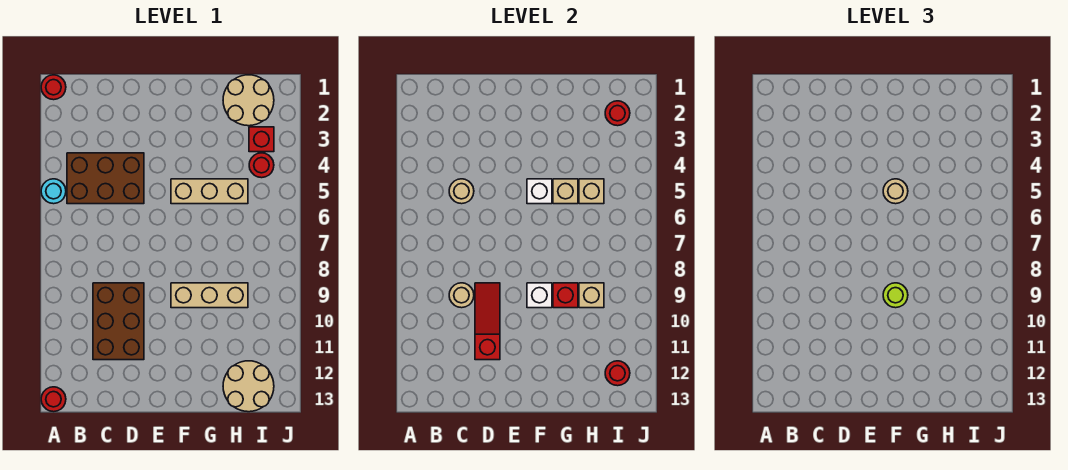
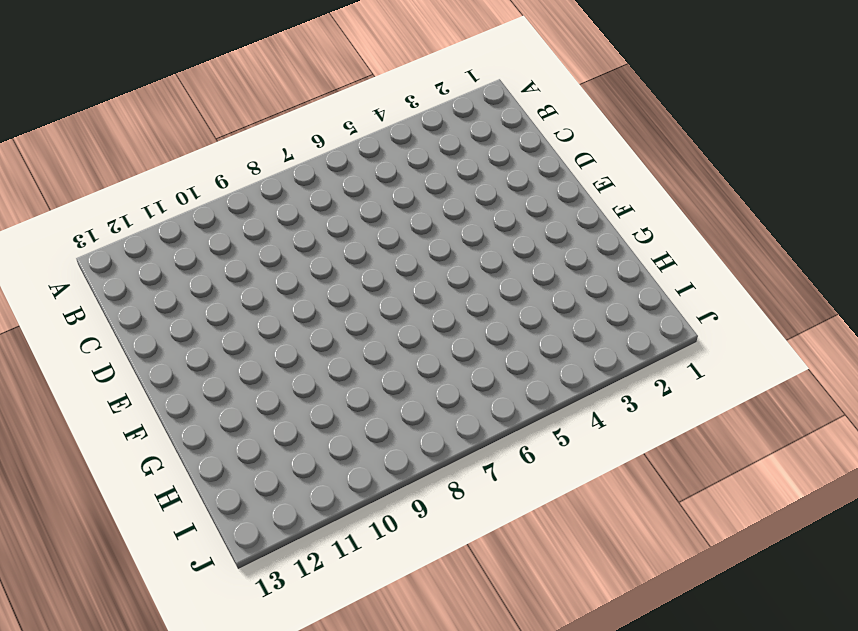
none -> red 1x1 round brick [41,75,66,100]
none -> cyan 1x1 round brick [41,179,66,204]
none -> red 1x1 round brick [41,387,66,412]

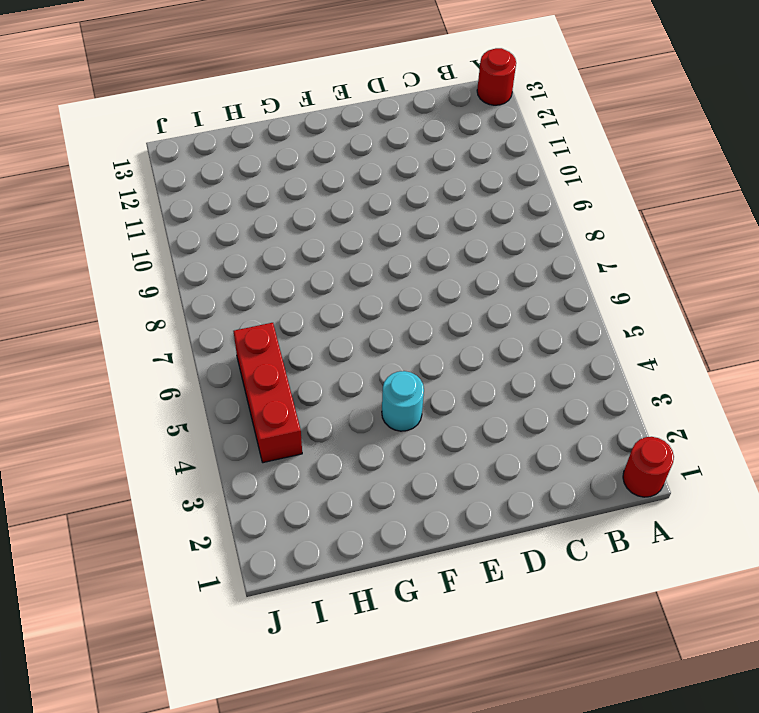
cyan 1x1 round brick [382,371,424,431] -> cyan 1x1 round brick moved to [41,179,66,204]
red 1x3 brick [233,323,302,463] -> red 1x1 round brick [249,153,274,178]
none -> brown 2x3 brick [67,153,144,204]
none -> brown 2x3 brick [93,283,144,360]
none -> tan 1x3 brick [171,179,248,204]

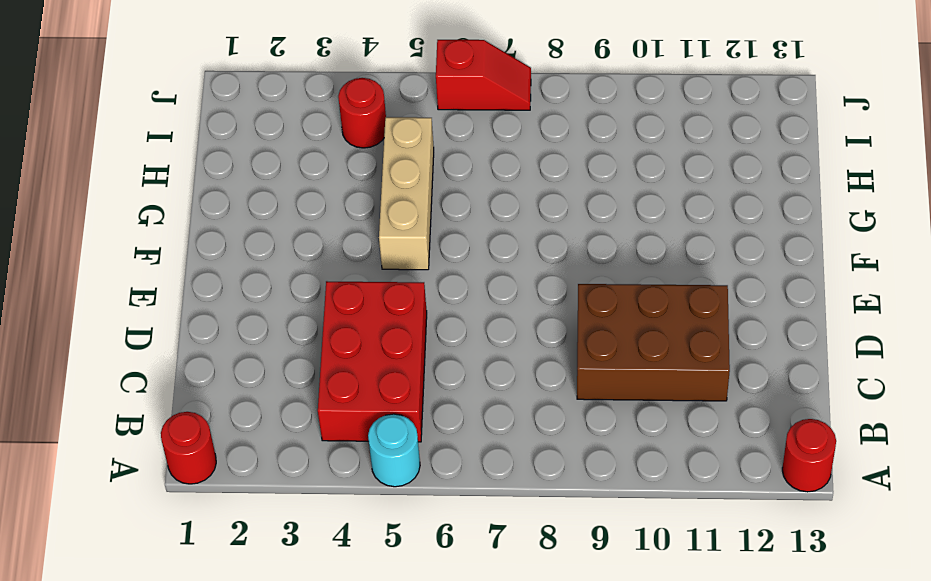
red 2x3 brick [318,281,427,442] -> brown 2x3 brick [67,153,144,204]
red 1x2 slope [436,40,531,110] -> none
none -> tan 1x3 brick [171,283,248,308]
none -> tan 2x2 round brick [223,75,274,126]
none -> tan 2x2 round brick [223,361,274,412]

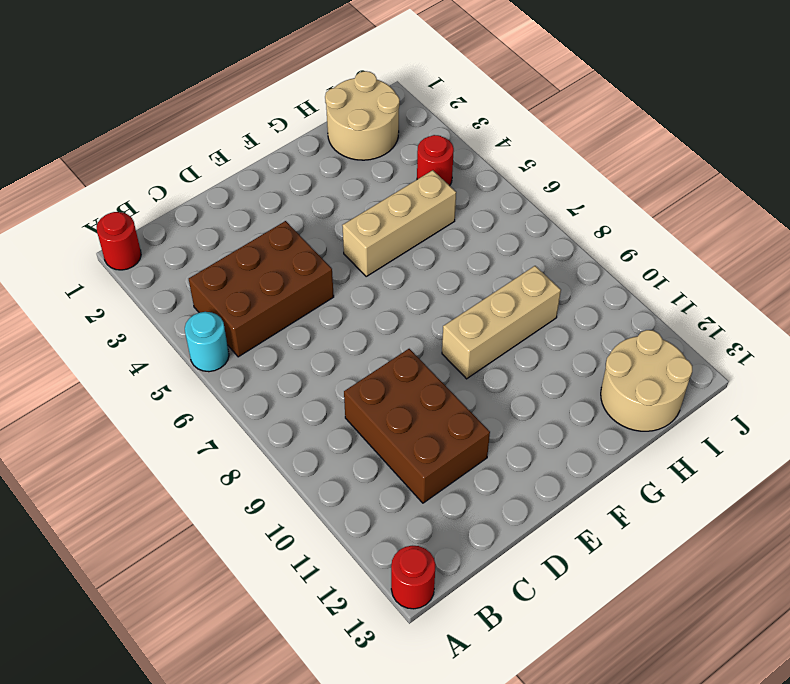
none -> red 1x1 brick [249,127,274,152]
none -> tan 1x1 round brick [449,179,474,204]
none -> tan 1x1 round brick [449,283,474,308]

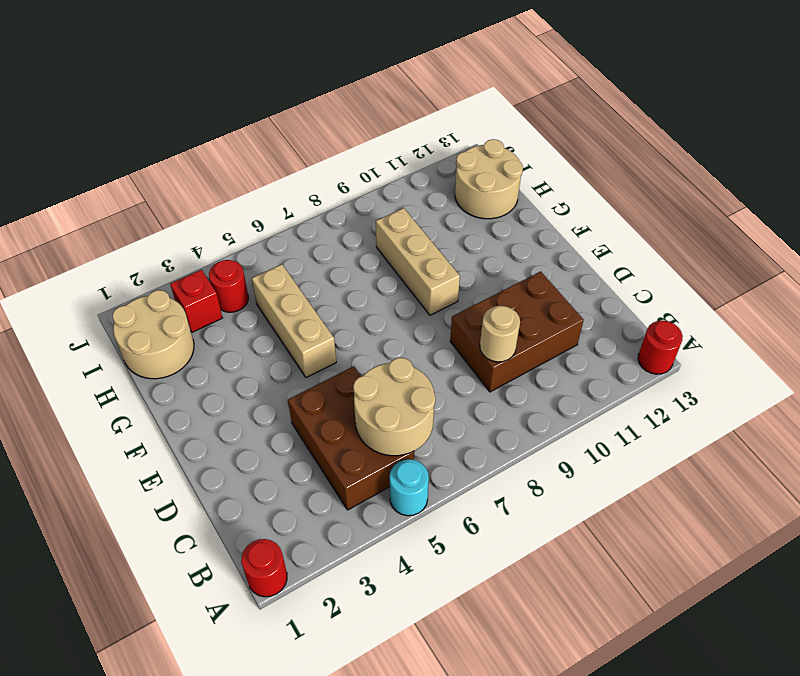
tan 2x2 round brick [353,358,435,456] -> tan 1x1 round brick [449,179,474,204]
none -> red 1x3 slope [475,283,500,360]
none -> white 1x1 brick [527,179,552,204]
none -> white 1x1 brick [527,283,552,308]

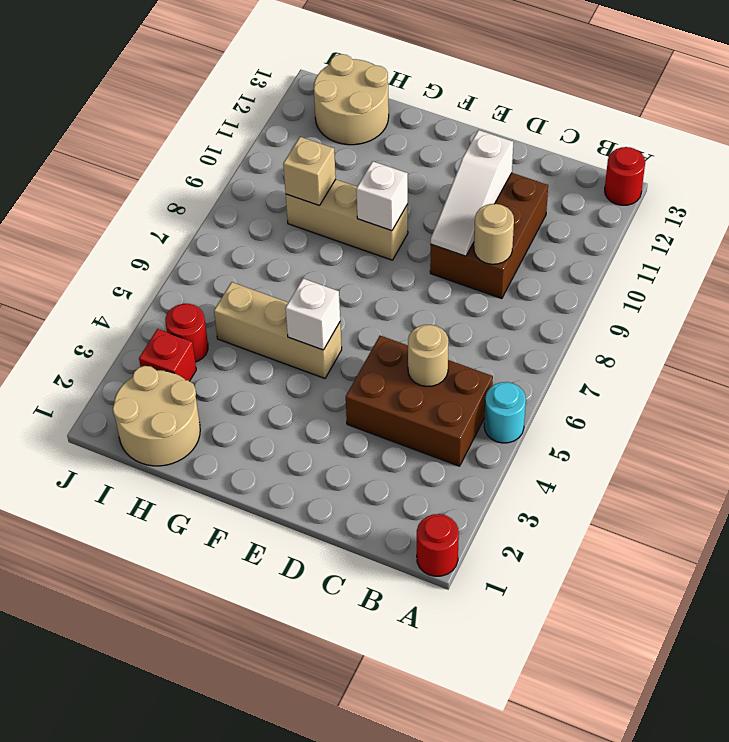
white 1x3 slope [431,130,513,256] -> red 1x3 slope [475,283,500,360]
none -> tan 1x1 brick [553,179,578,204]
none -> red 1x1 brick [553,283,578,308]
none -> tan 1x1 brick [579,179,604,204]

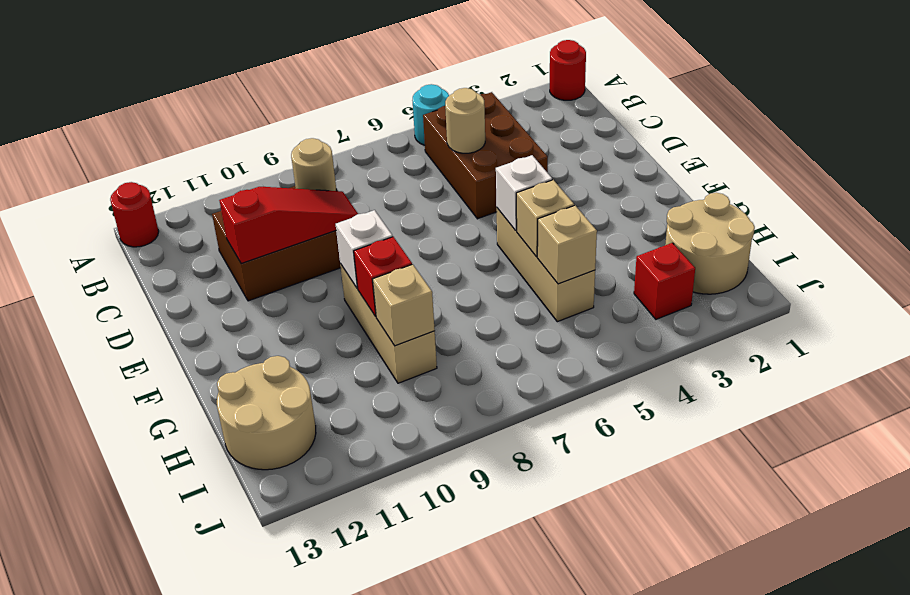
none -> red 1x1 round brick [249,153,274,178]
none -> red 1x1 round brick [605,101,630,126]
none -> red 1x1 round brick [605,361,630,386]

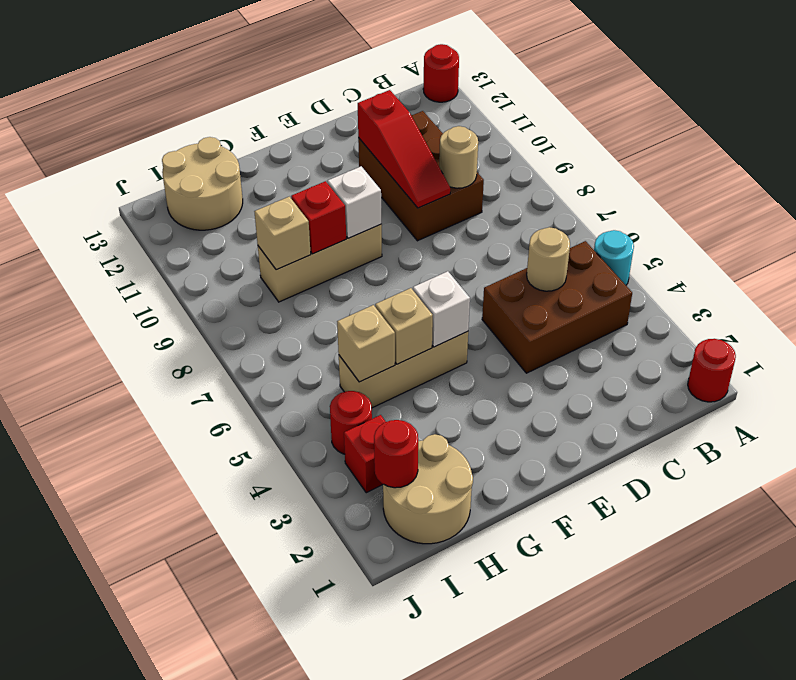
none -> red 1x1 round brick [605,361,630,386]
none -> tan 1x1 round brick [883,179,908,204]
none -> lime 1x1 round brick [883,283,908,308]

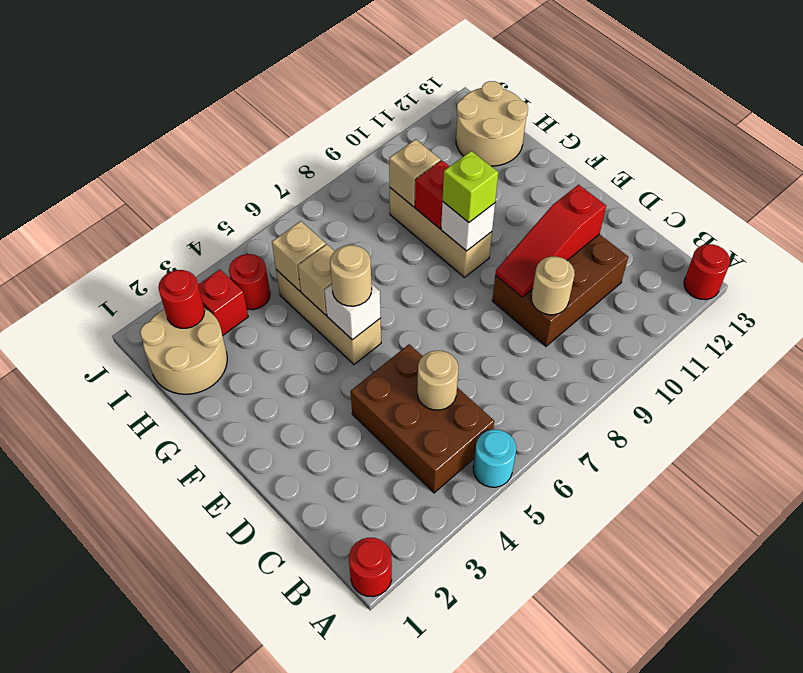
lime 1x1 brick [443,151,498,222] -> lime 1x1 round brick [883,283,908,308]
none -> red 1x1 round brick [605,361,630,386]

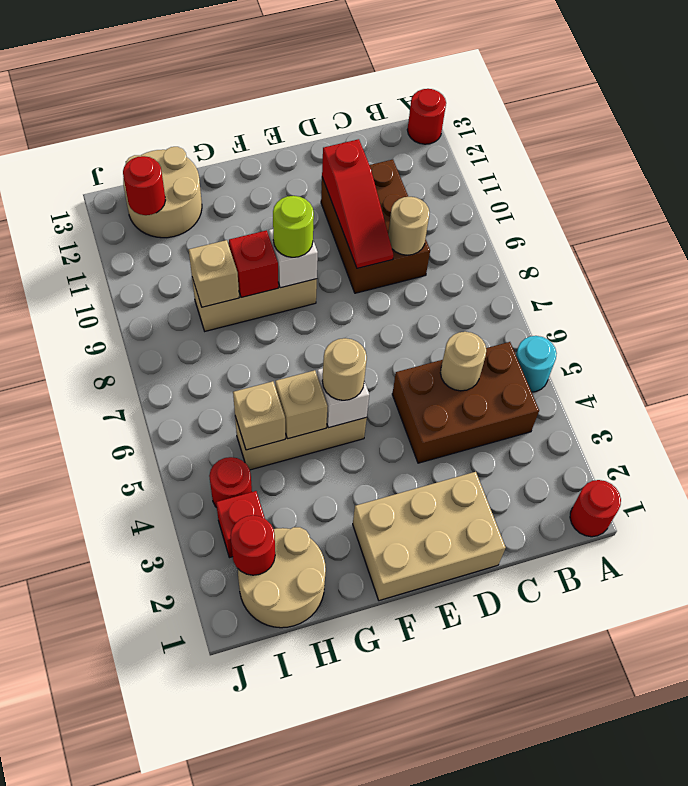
tan 2x3 brick [353,472,506,601] -> none

